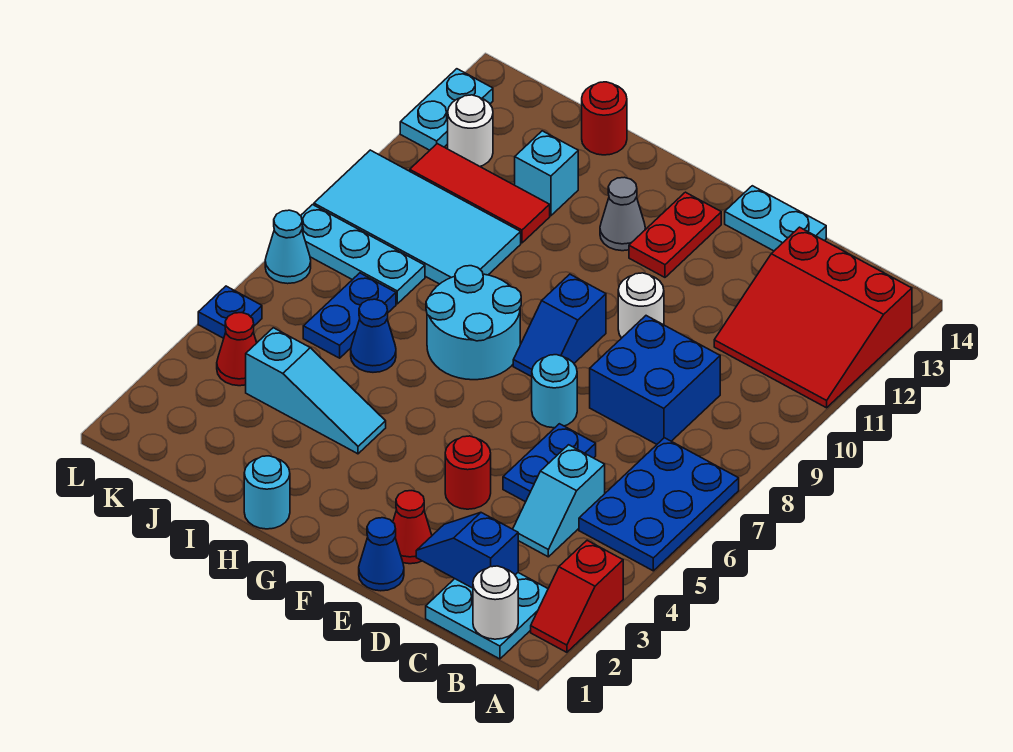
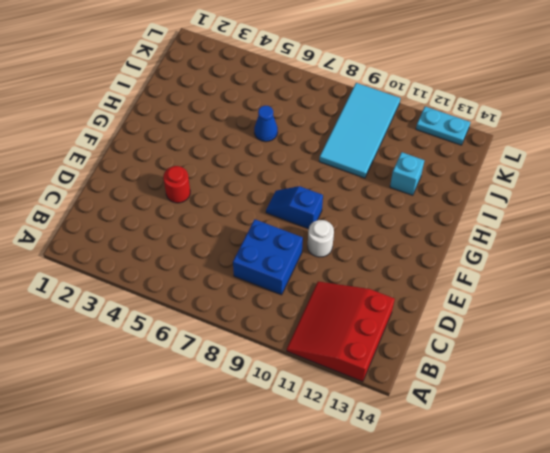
none -> red 1x2 slope [531,540,623,652]
none -> blue 2x3 plate [579,438,739,571]
none -> cyan 2x2 plate [426,573,548,659]
none -> cyan 1x2 slope [513,445,605,557]

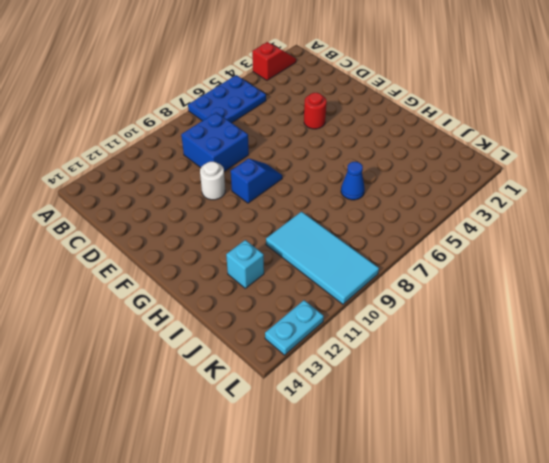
none -> red 3x3 slope [714,227,912,408]
none -> cyan 2x2 plate [426,573,548,659]
none -> cyan 1x2 slope [513,445,605,557]
none -> blue 1x2 plate [503,424,596,502]

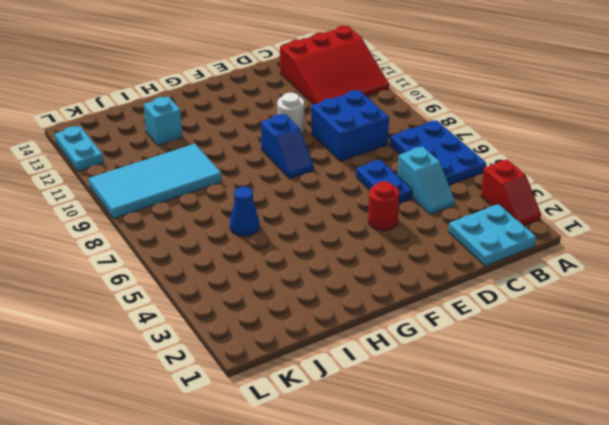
none -> cyan 1x2 plate [725,186,826,251]
none -> blue 1x1 cone [359,518,404,591]
none -> red 1x1 cone [393,491,432,564]
none -> cyan 1x1 round brick [532,355,577,428]

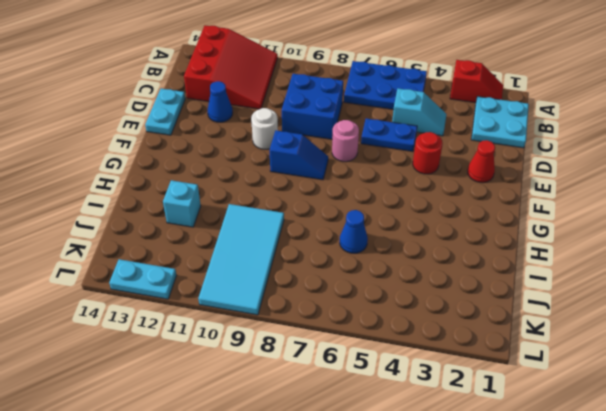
blue 1x1 cone [207,81,233,122] -> blue 1x1 cone moved to [359,518,404,591]
pink 1x1 round brick [332,120,359,162] -> cyan 1x1 round brick [532,355,577,428]
none -> red 1x2 plate [629,192,721,277]
none -> cyan 2x2 round brick [426,266,521,380]
none -> grey 1x1 cone [600,177,645,251]
none -> cyan 1x1 round brick [244,456,290,529]

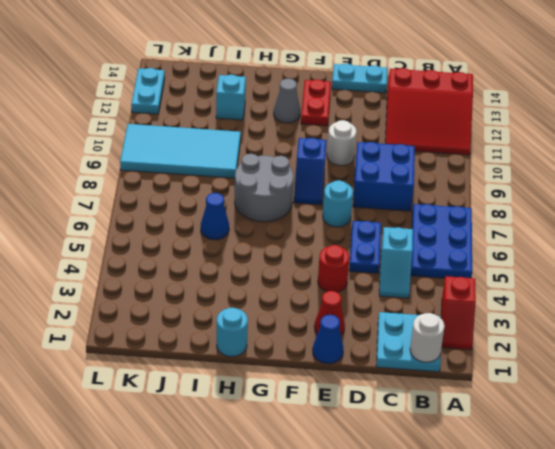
grey 2x2 round brick [235,154,294,222] -> cyan 2x2 round brick [426,266,521,380]
none -> cyan 1x3 slope [246,328,386,454]
none -> red 1x3 tile [410,144,550,243]
none -> red 1x1 round brick [582,82,627,155]
none -> blue 1x2 plate [303,273,396,358]

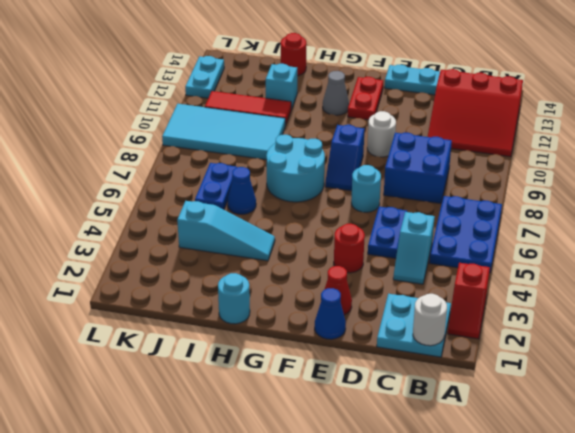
none -> cyan 1x3 plate [301,205,425,304]
none -> red 1x1 cone [217,313,257,386]
none -> white 1x1 round brick [448,95,493,166]
none -> blue 1x1 plate [198,286,262,338]

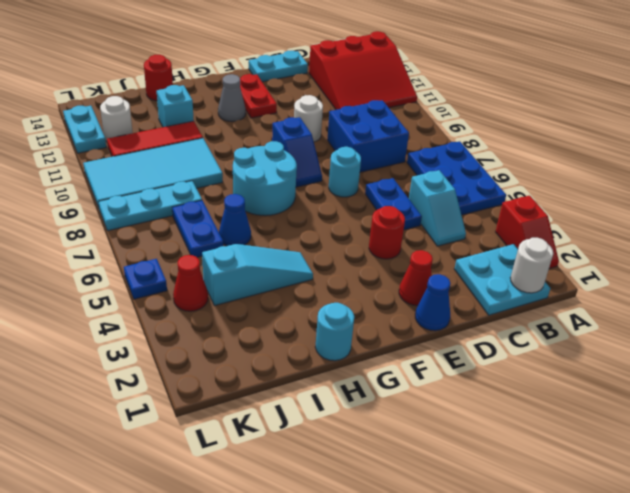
none -> cyan 1x1 cone [265,210,311,284]
none -> blue 1x2 slope [416,513,518,588]

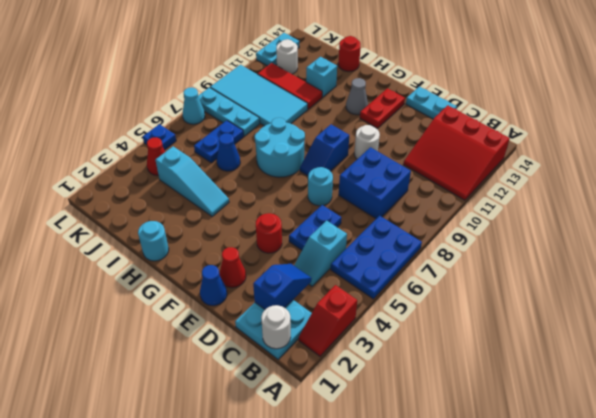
blue 1x2 slope [253,264,312,309] -> blue 1x2 slope turned to [416,513,518,588]

